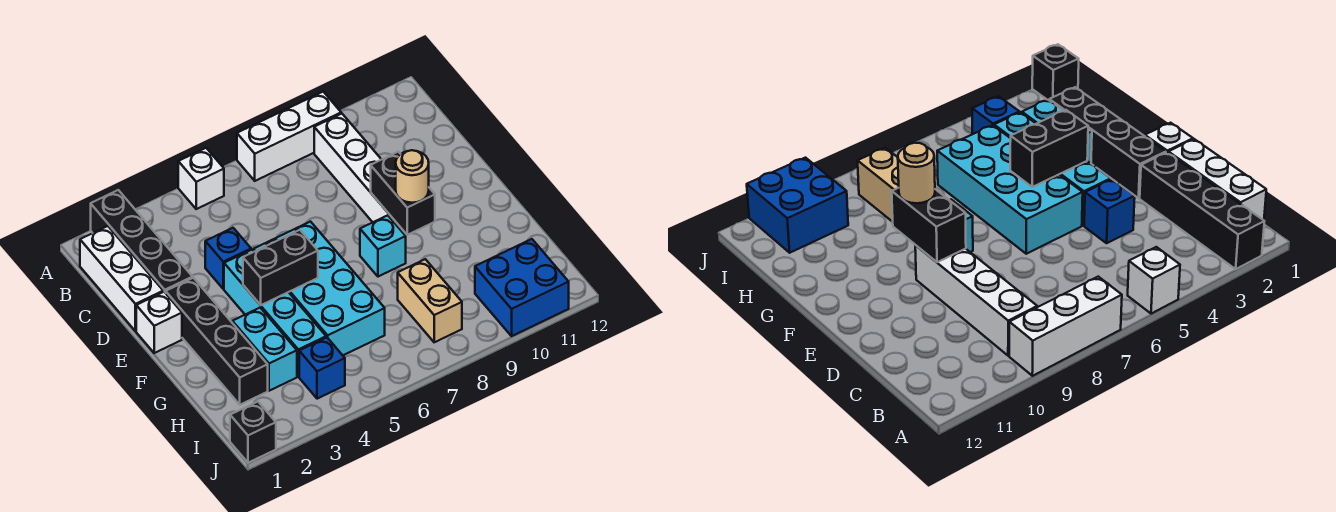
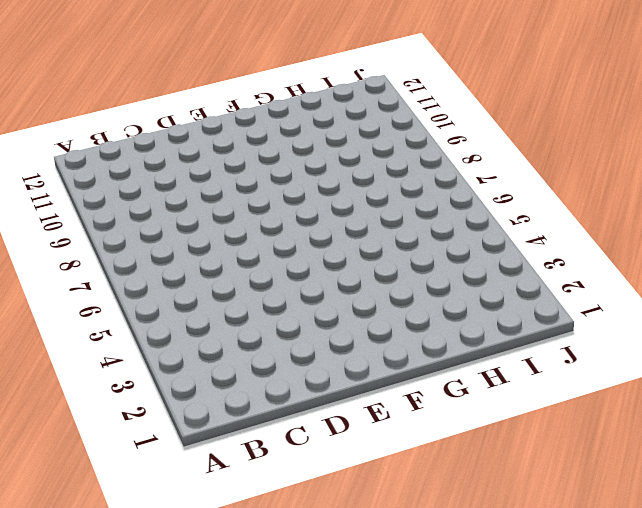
none -> black 1x4 brick [91,190,193,293]
none -> white 1x1 brick [178,148,224,209]
none -> white 1x3 brick [237,92,341,181]

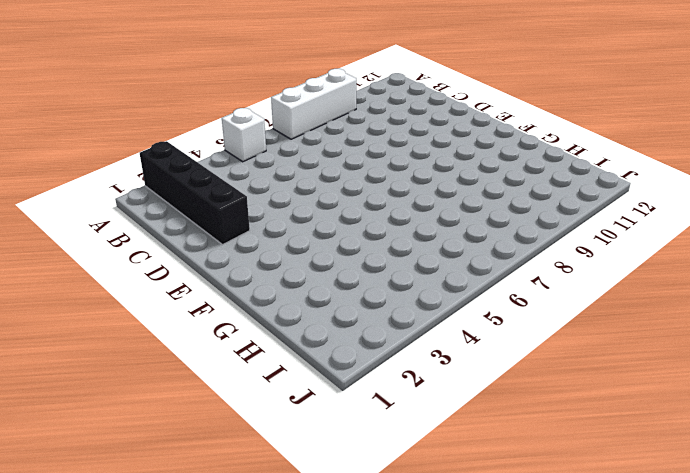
none -> white 1x3 brick [80,226,163,331]
none -> white 1x4 brick [314,114,405,233]
none -> blue 1x1 brick [205,228,251,289]

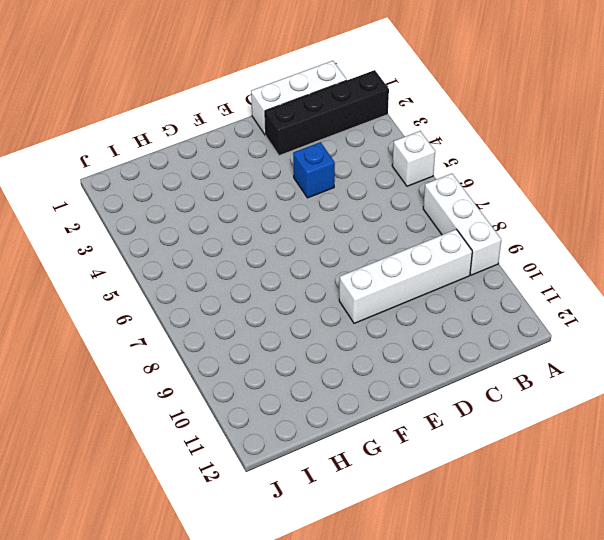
none -> white 1x1 brick [136,292,182,353]
none -> black 1x4 brick [166,278,268,405]
none -> cyan 1x4 brick [224,250,326,377]

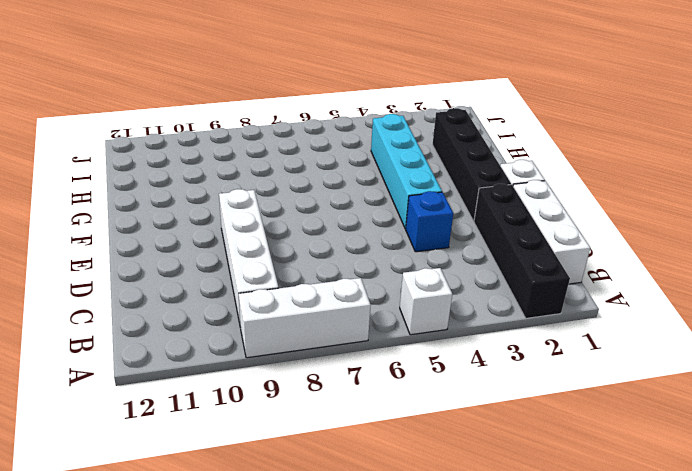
none -> cyan 2x4 brick [253,222,385,355]
none -> cyan 1x1 brick [360,215,406,277]
none -> cyan 1x2 brick [232,308,297,391]

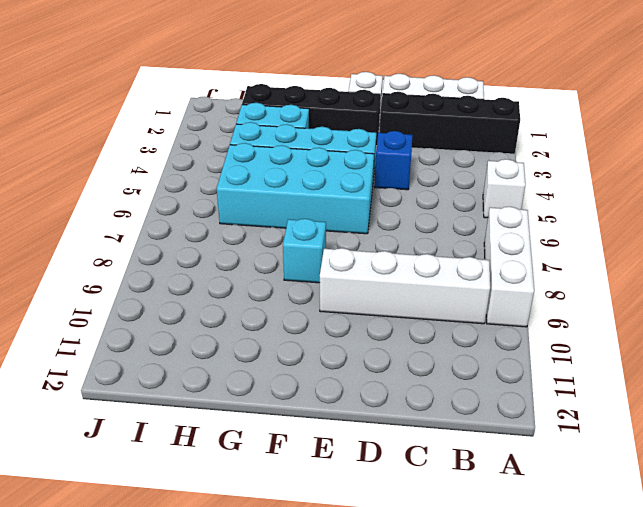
none -> tan 1x2 brick [398,259,462,342]
none -> blue 1x1 brick [299,337,345,399]
none -> blue 2x2 brick [475,239,569,336]

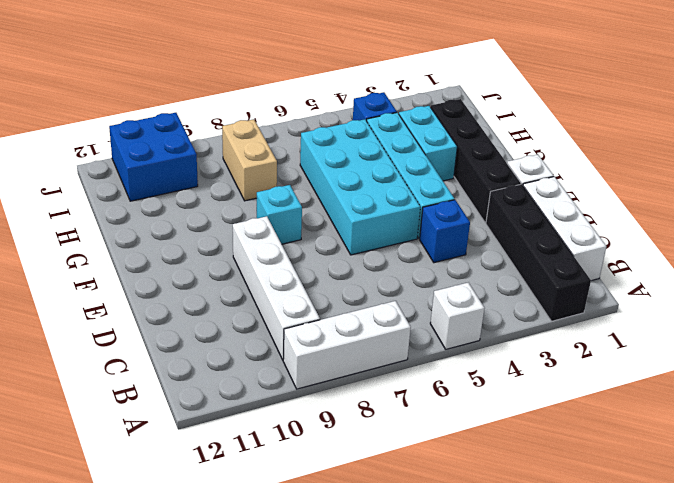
none -> black 1x1 brick [230,402,276,463]
none -> black 1x2 brick [371,152,435,235]
none -> black 1x2 brick [243,230,318,305]

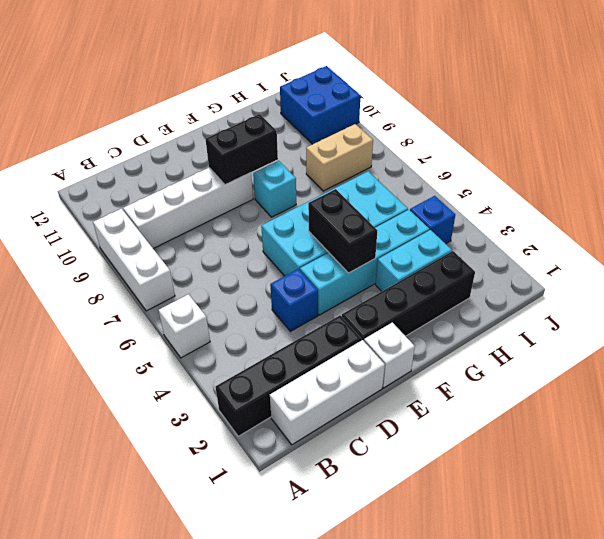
none -> black 1x1 brick [230,402,276,463]
none -> tan 1x1 round brick [396,150,429,203]

